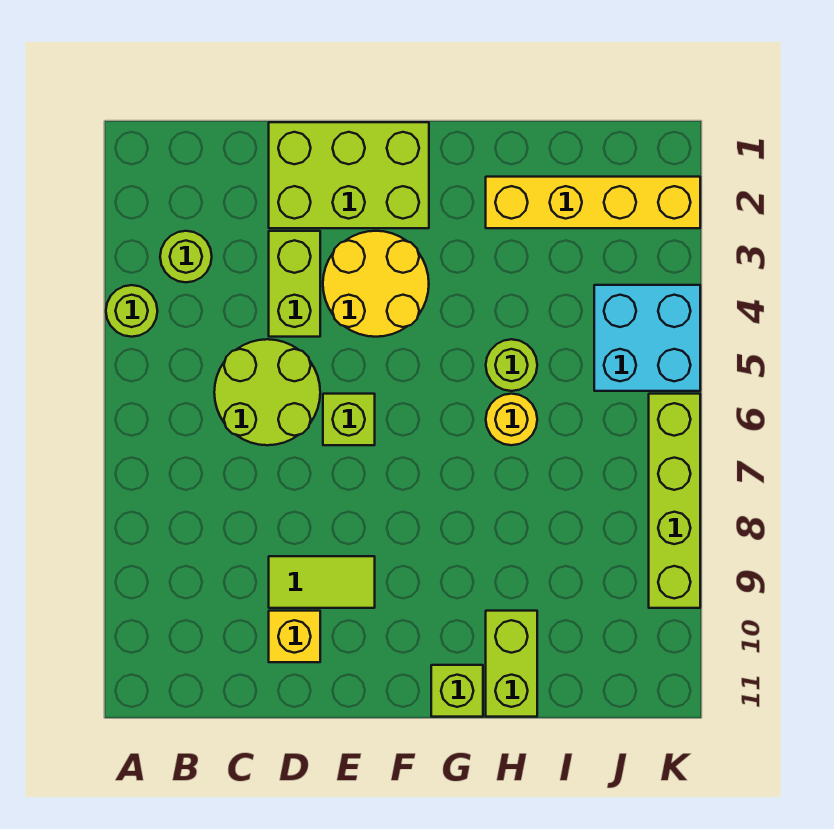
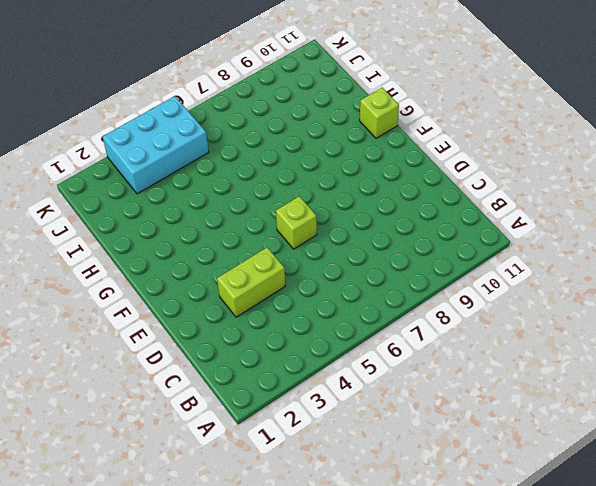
cyan 2x3 brick [103,96,209,194] -> cyan 2x2 brick [594,285,700,391]
none -> lime 1x1 round brick [106,285,157,337]
none -> lime 1x1 round brick [160,231,212,282]
none -> lime 2x2 round brick [214,339,320,445]

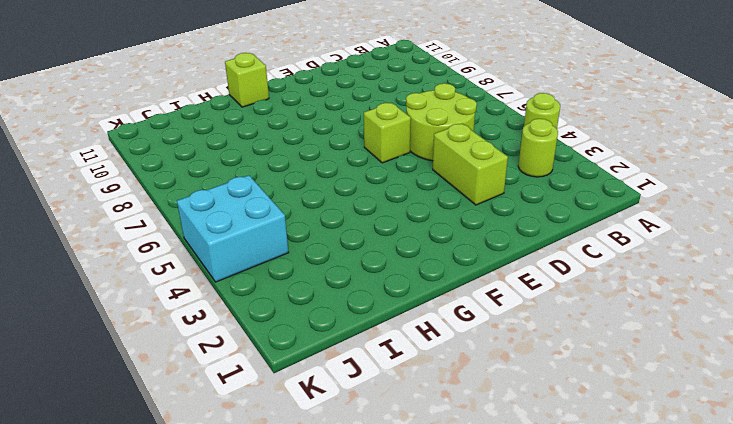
none -> lime 2x3 brick [269,122,429,228]
none -> lime 1x2 tile [269,556,375,608]
none -> yellow 1x1 brick [269,611,320,662]

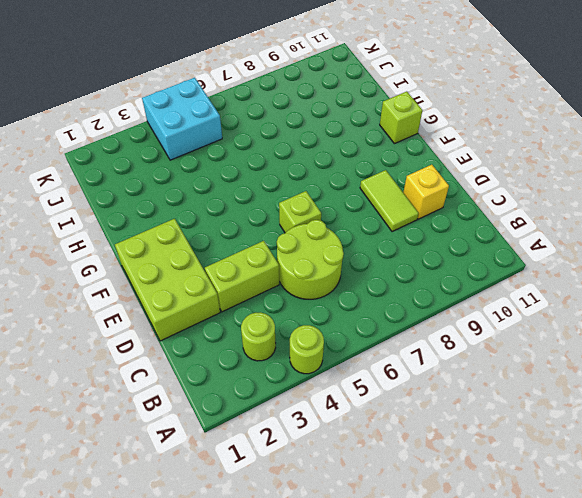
none -> yellow 2x2 round brick [323,231,429,337]
none -> yellow 1x4 brick [486,177,700,228]
none -> lime 1x1 round brick [486,339,537,391]

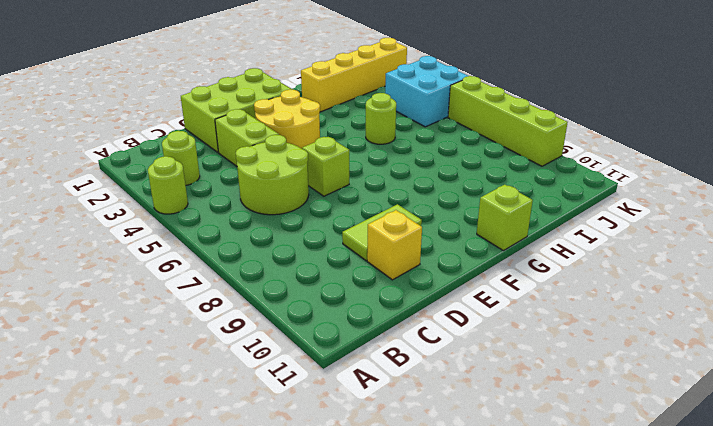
none -> yellow 1x1 round brick [486,394,537,445]
none -> lime 1x2 brick [486,611,537,717]

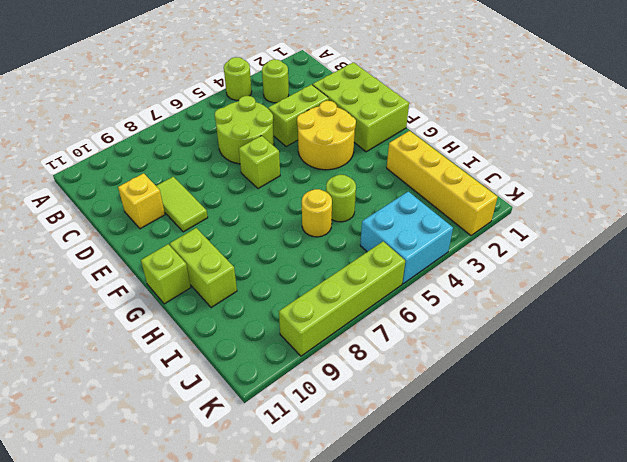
lime 1x2 brick [170,228,237,308] -> lime 1x2 brick turned to [486,611,537,717]

